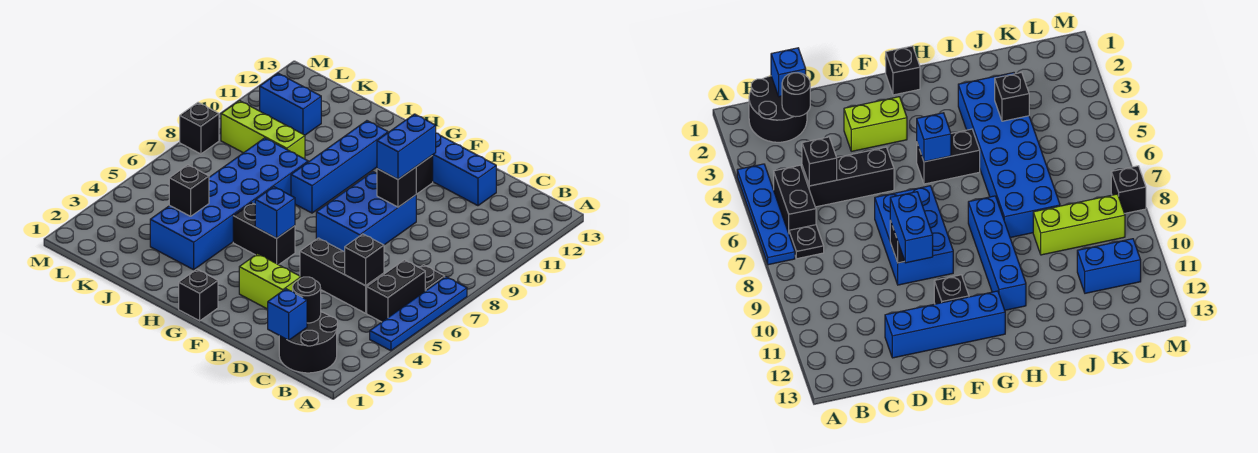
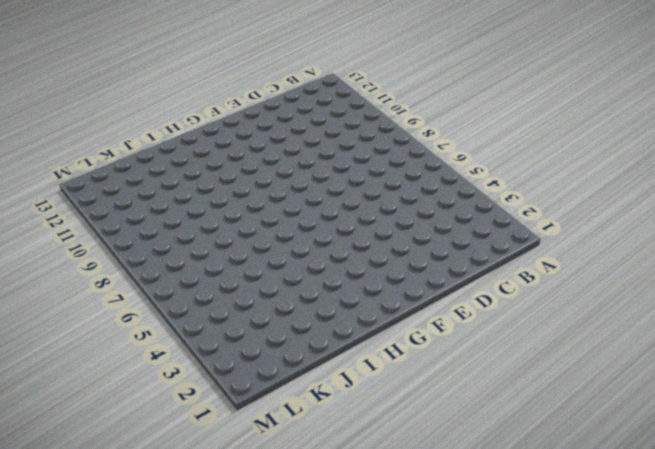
none -> blue 1x4 plate [370,277,467,351]
none -> black 2x2 round brick [279,312,337,373]
none -> black 1x2 brick [367,260,425,322]

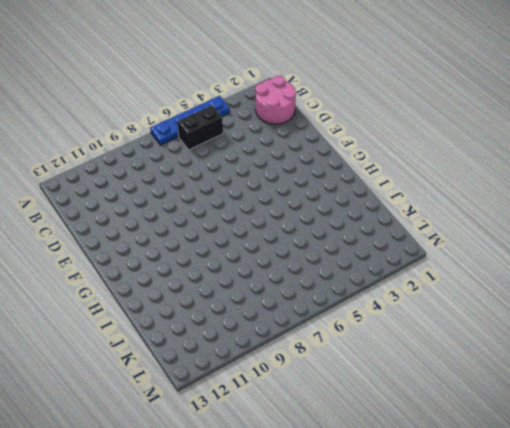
pink 2x2 round brick [255,76,296,124] -> black 2x2 round brick [279,312,337,373]
none -> black 1x1 plate [420,265,445,291]
none -> black 1x3 brick [300,238,384,313]
none -> blue 1x4 brick [432,133,496,206]

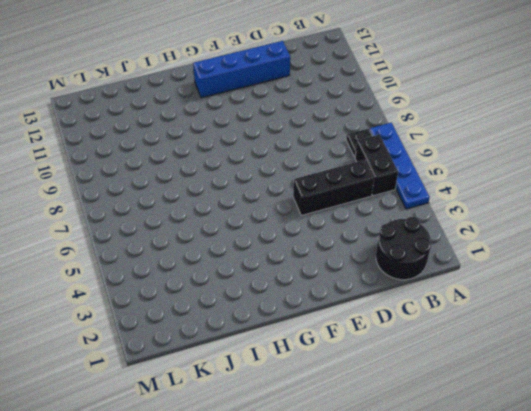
none -> lime 1x2 brick [239,254,301,309]
none -> blue 2x3 brick [316,172,416,252]
none -> black 1x1 brick [416,156,433,194]

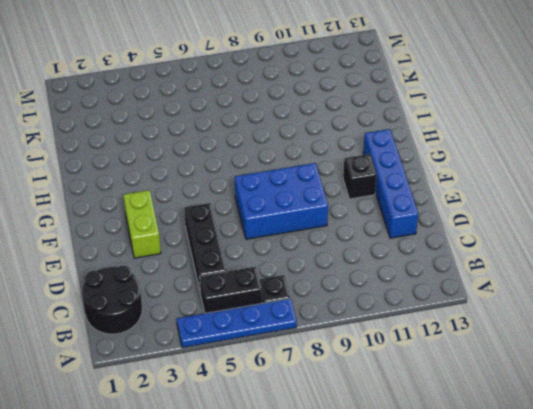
none -> black 1x1 brick [179,269,218,321]
none -> black 1x2 brick [233,203,295,265]
none -> blue 1x4 brick [291,121,388,213]

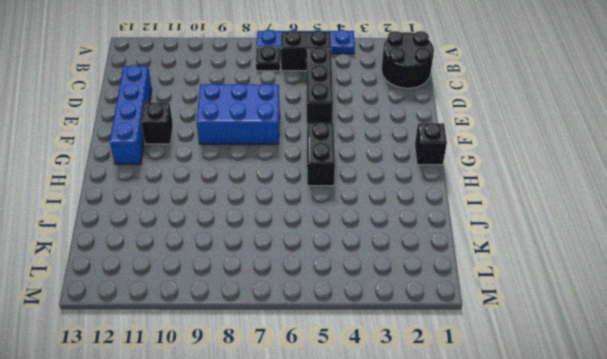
none -> lime 1x2 brick [239,254,301,309]
none -> blue 1x4 brick [291,121,388,213]
none -> blue 2x6 brick [150,138,308,270]

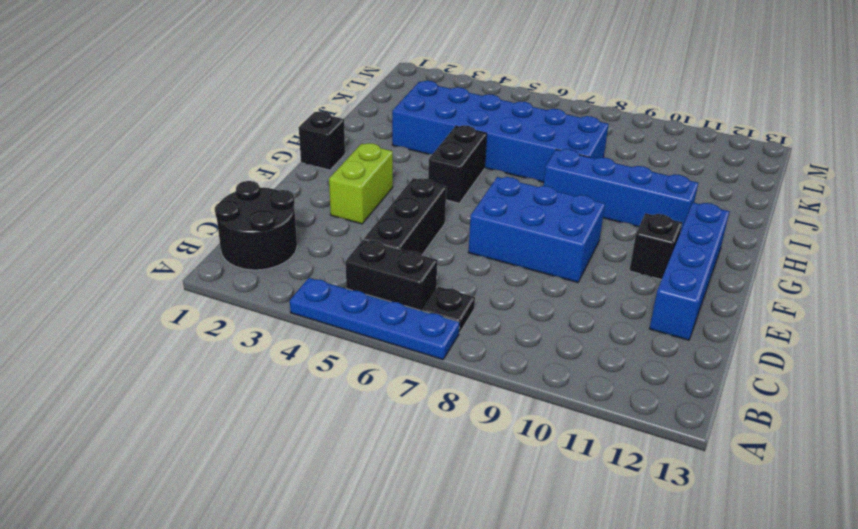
none -> lime 1x3 brick [221,101,305,159]
none -> blue 1x2 brick [260,73,321,135]
none -> black 1x1 brick [180,103,219,154]

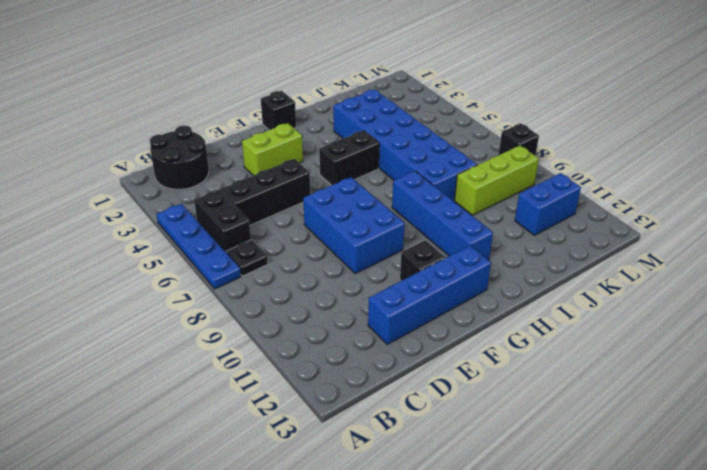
none -> blue 1x1 brick [268,289,307,340]
none -> black 1x1 round brick [293,277,321,323]
none -> black 1x1 brick [345,234,384,286]

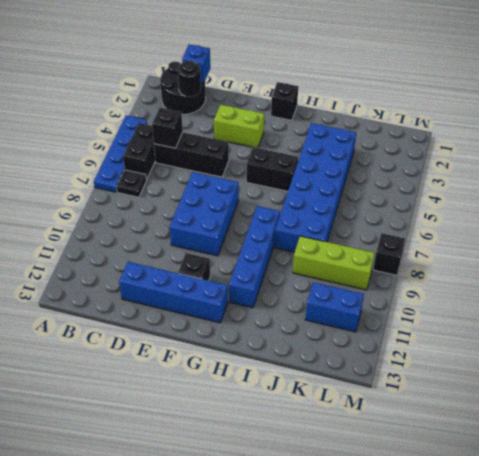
none -> black 1x1 brick [377,167,416,207]
none -> blue 1x1 brick [255,187,295,238]
none -> black 1x1 brick [169,165,209,216]

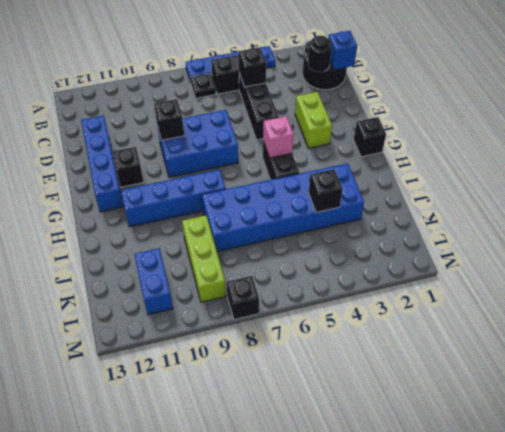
pink 1x1 brick [263,116,294,158] -> blue 1x1 brick [255,187,295,238]
none -> blue 1x2 brick [377,114,436,179]

